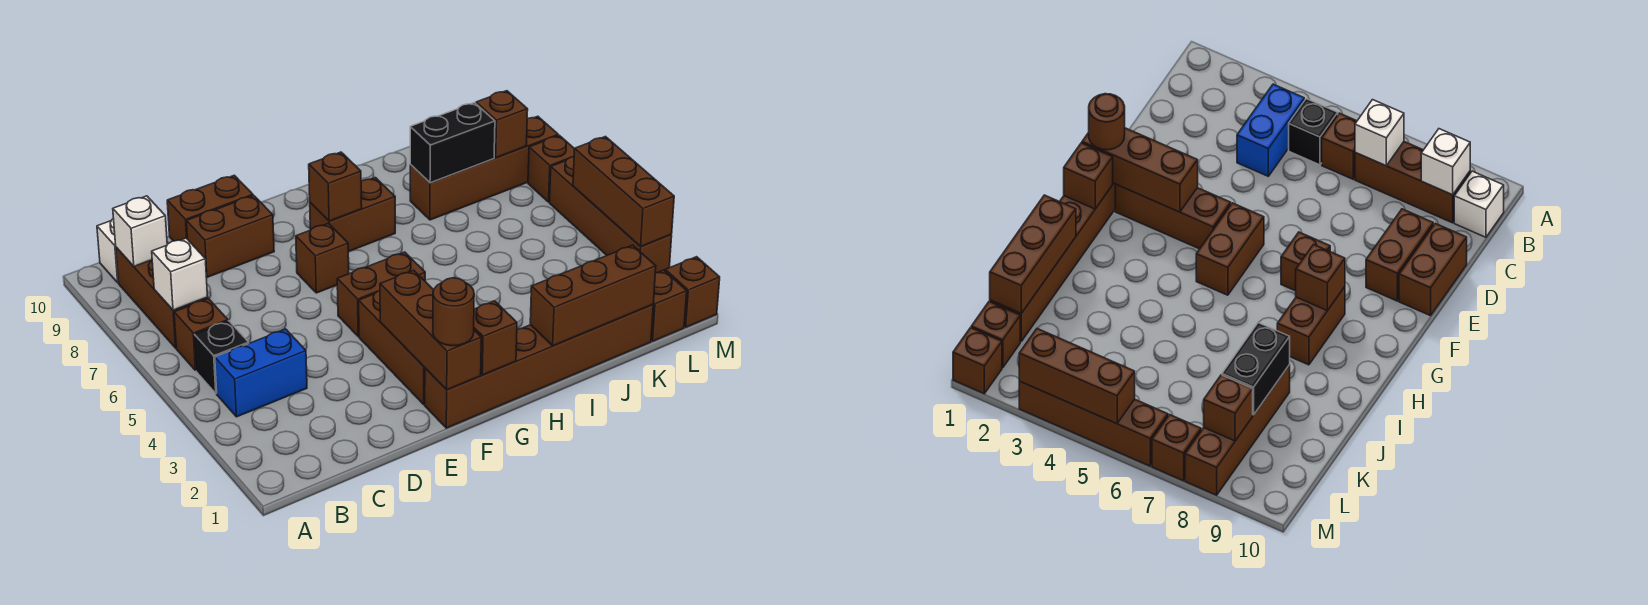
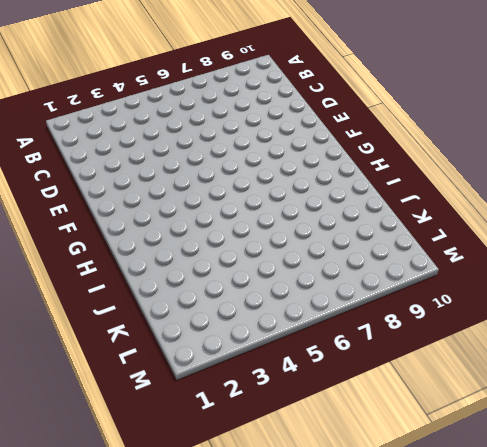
none -> blue 1x2 brick [215,329,307,417]
none -> black 1x1 brick [194,321,249,393]
none -> brown 1x1 brick [174,299,228,371]

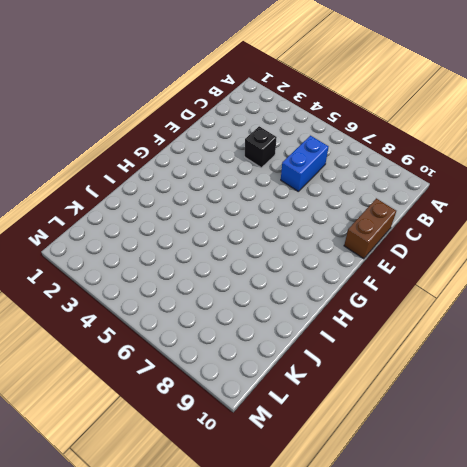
blue 1x2 brick [281,135,329,191] -> blue 1x2 brick moved to [215,329,307,417]
black 1x1 brick [245,126,277,168] -> black 1x1 brick moved to [194,321,249,393]
none -> brown 1x1 brick [174,299,228,371]
none -> brown 1x3 brick [116,247,208,348]
none -> white 1x1 brick [97,219,118,283]

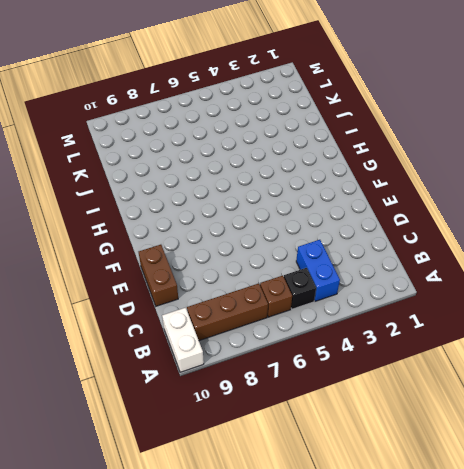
white 1x2 brick [162,308,204,372] -> white 1x1 brick [97,219,118,283]
none -> brown 1x2 brick [186,195,274,277]
none -> brown 1x6 brick [425,305,653,428]
none -> brown 1x3 brick [359,291,425,404]

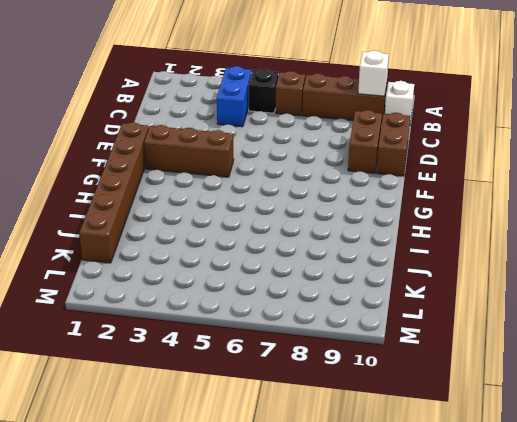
none -> brown 1x2 brick [337,252,425,337]
none -> brown 1x1 brick [296,223,349,293]
none -> brown 1x2 brick [310,178,395,252]

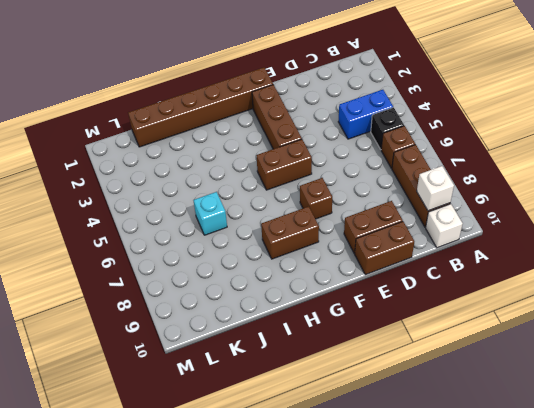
cyan 1x1 brick [194,192,227,235] -> none
none -> brown 1x4 brick [410,116,558,220]
none -> brown 1x1 brick [651,270,687,341]
none -> brown 1x1 brick [665,257,720,327]

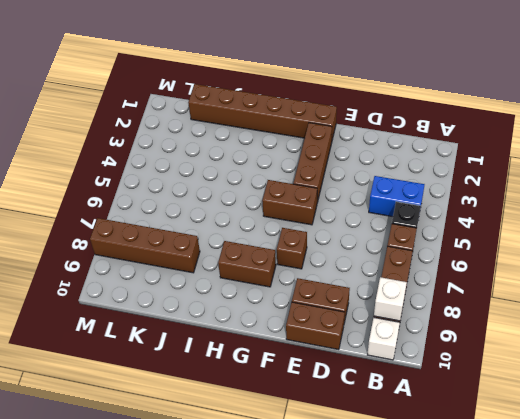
none -> brown 1x1 brick [651,270,687,341]
none -> brown 1x1 brick [665,257,720,327]
none -> brown 1x4 brick [550,157,672,273]

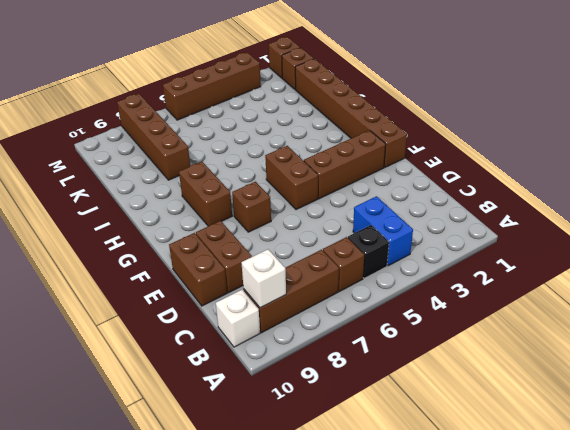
none -> brown 1x1 brick [528,135,574,202]
none -> white 1x1 brick [152,238,208,310]
none -> brown 1x3 brick [380,270,481,390]

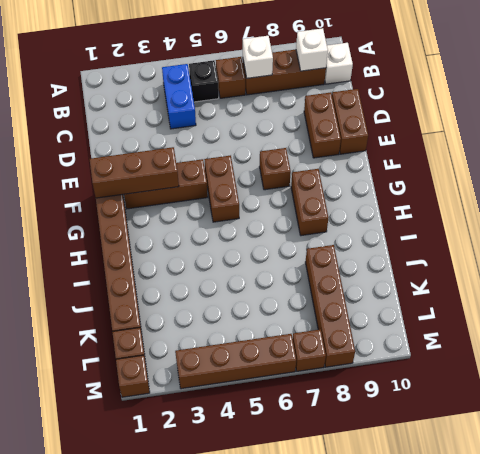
none -> brown 1x1 brick [474,301,517,375]
none -> brown 1x1 brick [309,152,362,221]
none -> brown 1x3 brick [530,245,656,346]

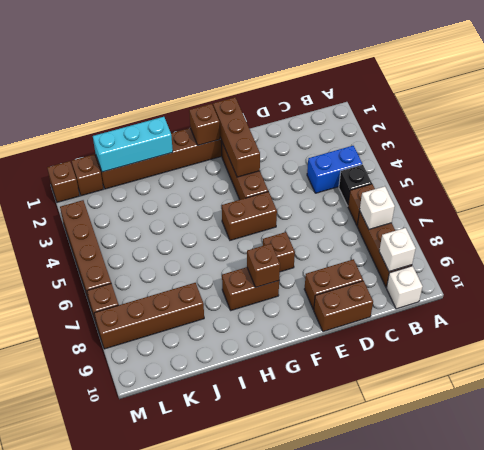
cyan 1x3 brick [93,117,173,172] -> brown 1x3 brick [530,245,656,346]
none -> black 1x2 brick [410,103,495,183]
none -> brown 1x1 brick [476,91,528,158]
none -> brown 1x3 brick [573,137,674,247]

